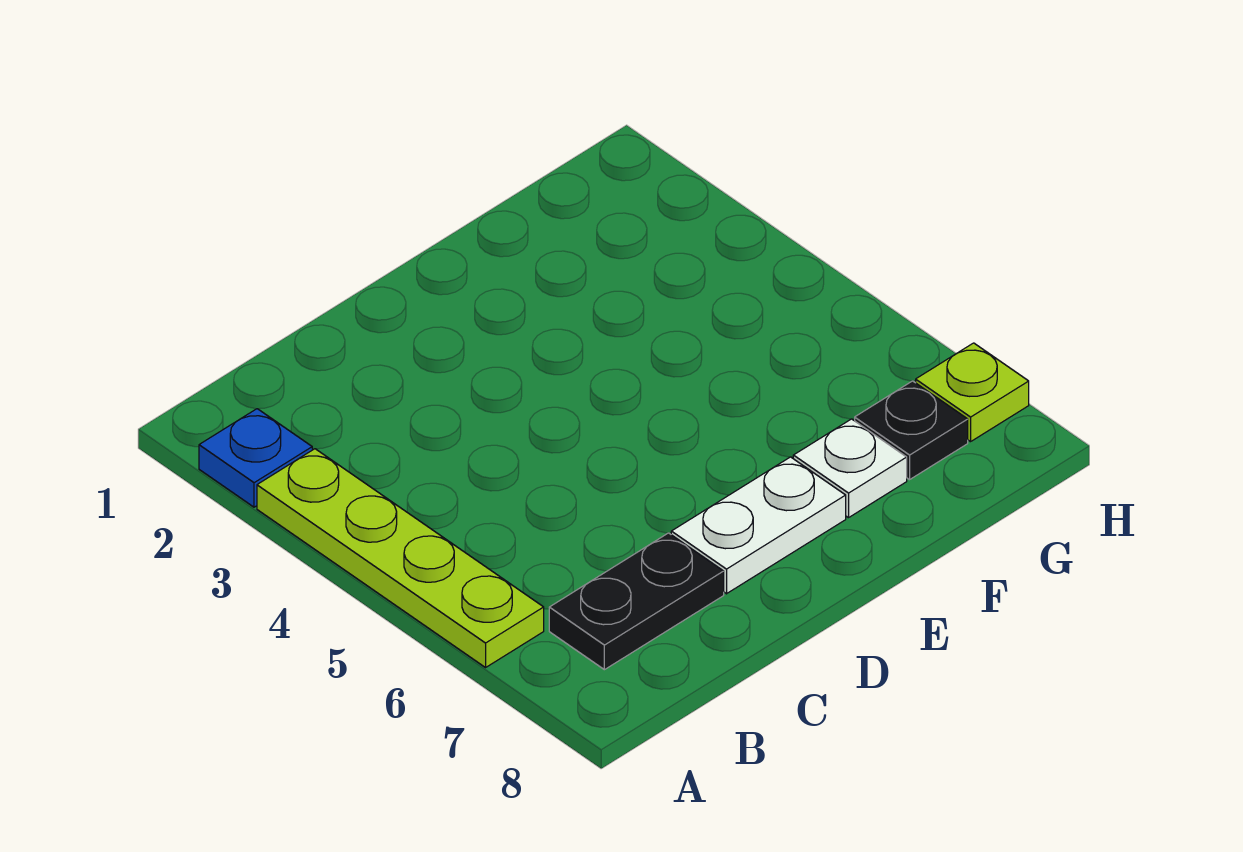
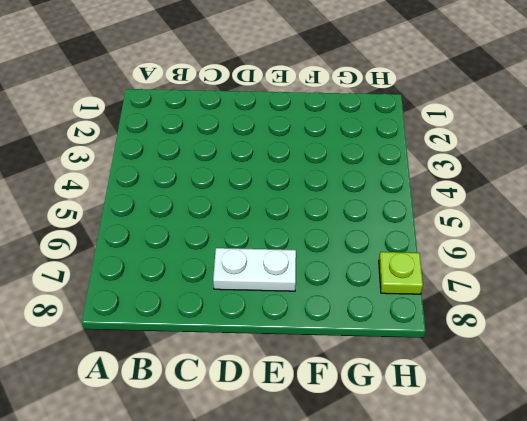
none -> blue 1x1 plate [199,409,312,507]
none -> lime 1x4 plate [257,449,544,667]

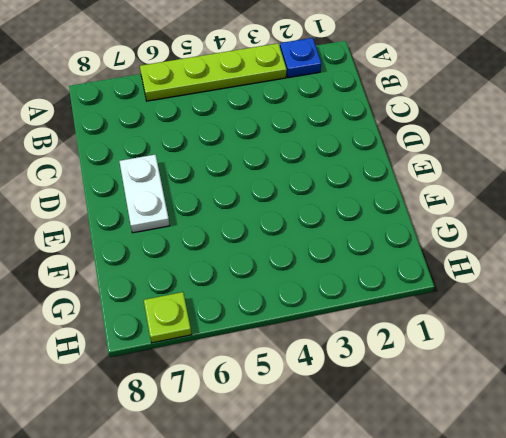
none -> black 1x2 plate [549,533,724,670]
none -> white 1x1 plate [793,419,907,518]

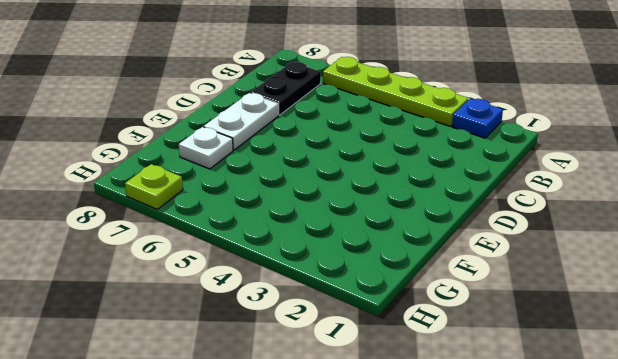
none -> black 1x1 plate [855,381,968,480]

